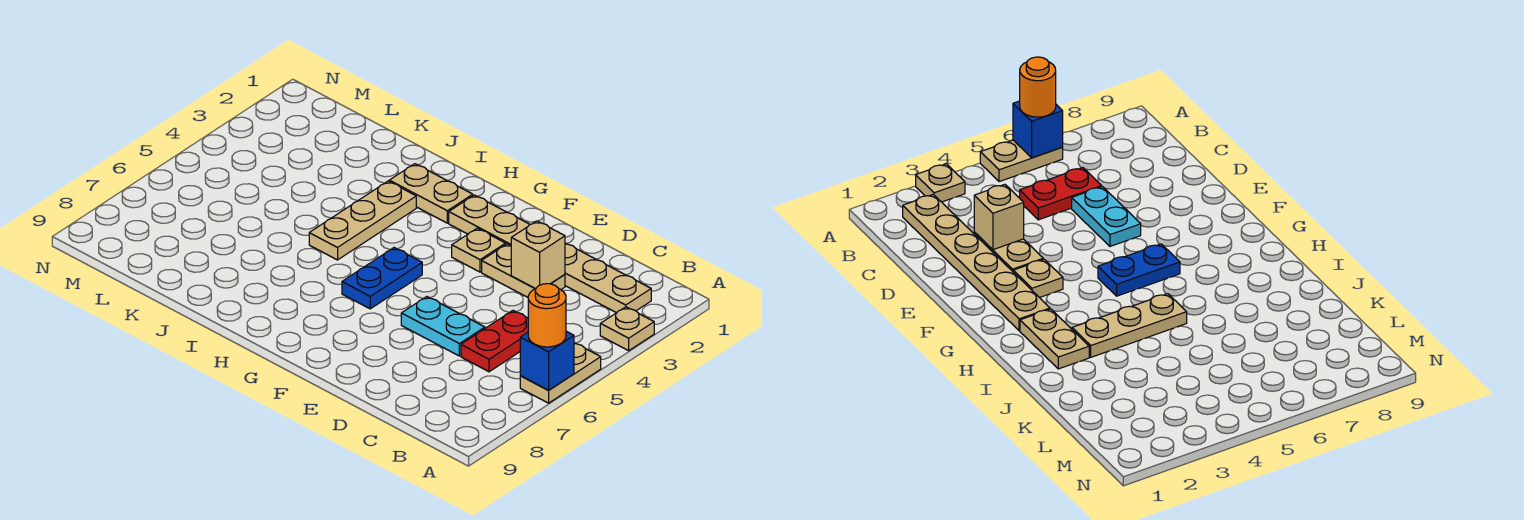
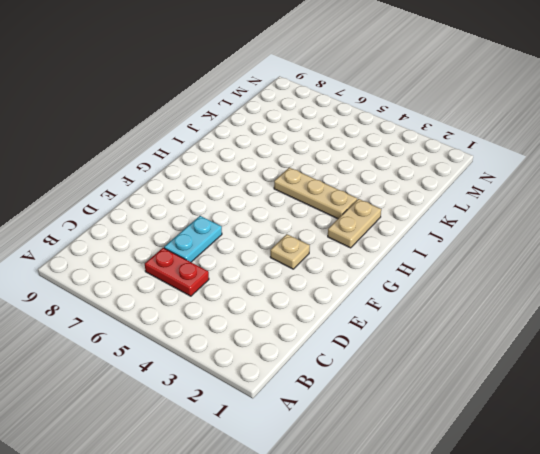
none -> tan 1x1 plate [600,307,654,351]
none -> tan 1x2 plate [520,343,601,403]
none -> tan 1x6 plate [449,195,651,313]

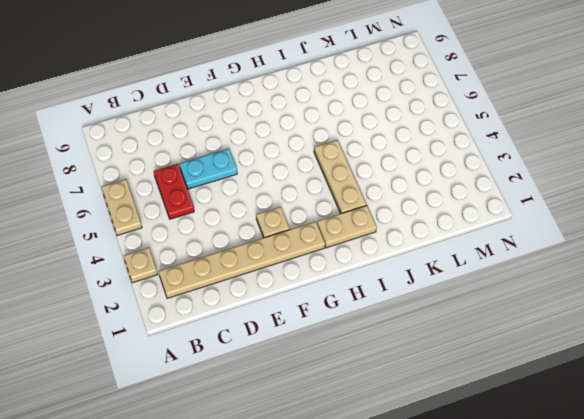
none -> tan 1x2 plate [482,244,565,297]
none -> blue 1x2 plate [342,248,422,309]
none -> blue 1x1 brick [520,331,574,390]

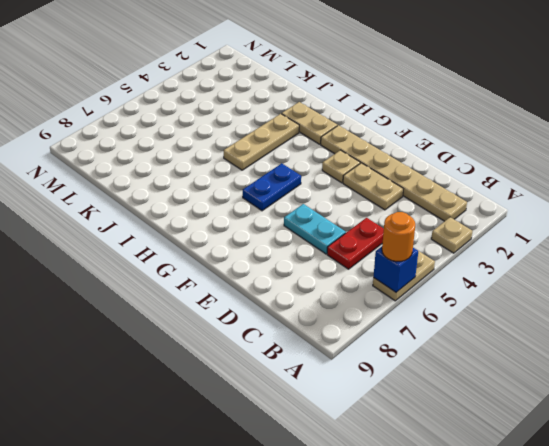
none -> tan 1x1 brick [511,221,565,289]

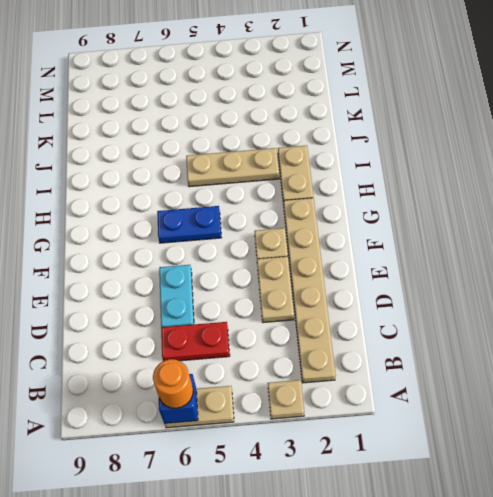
none -> tan 1x1 brick [511,221,565,289]

